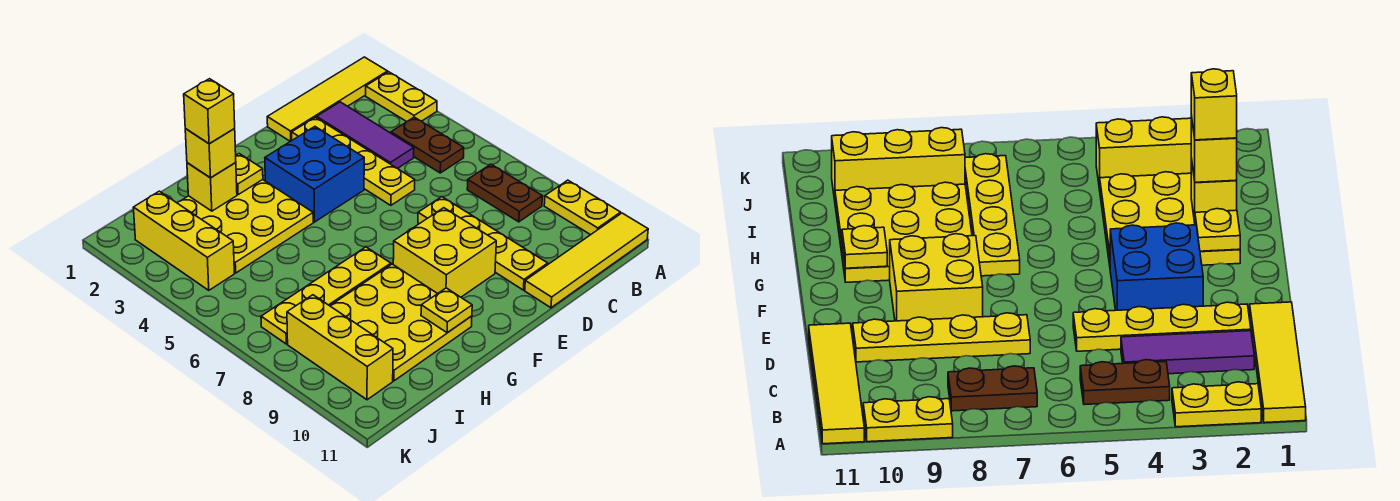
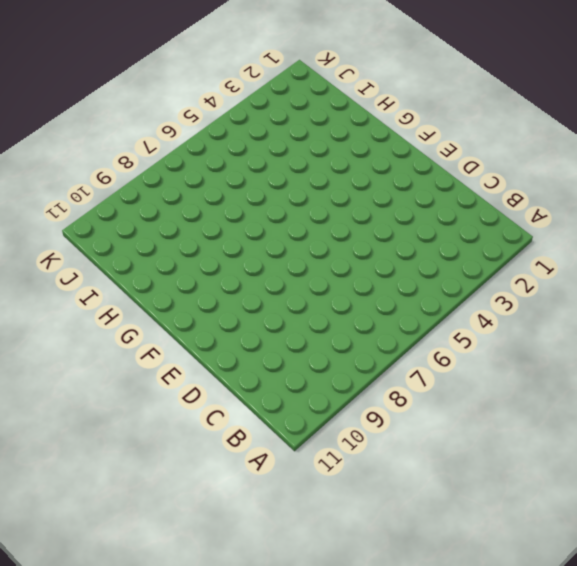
none -> yellow 1x4 tile [267,57,388,141]
none -> yellow 1x2 plate [366,72,437,122]
none -> yellow 1x2 plate [544,180,621,235]

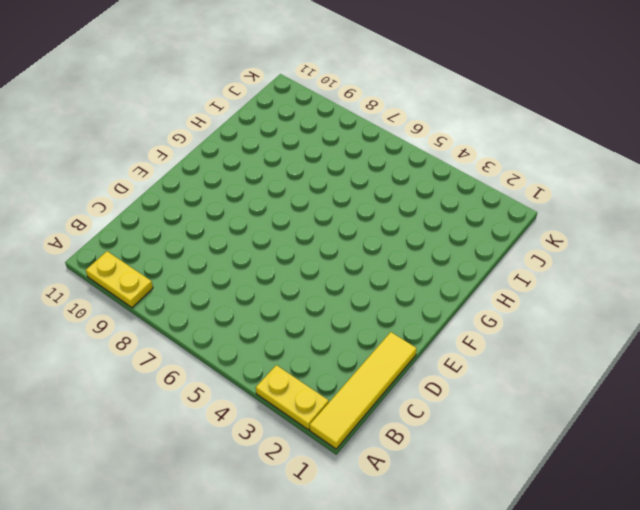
none -> yellow 1x4 tile [525,213,648,308]
none -> brown 1x2 plate [391,117,464,173]
none -> brown 1x2 plate [467,164,542,222]

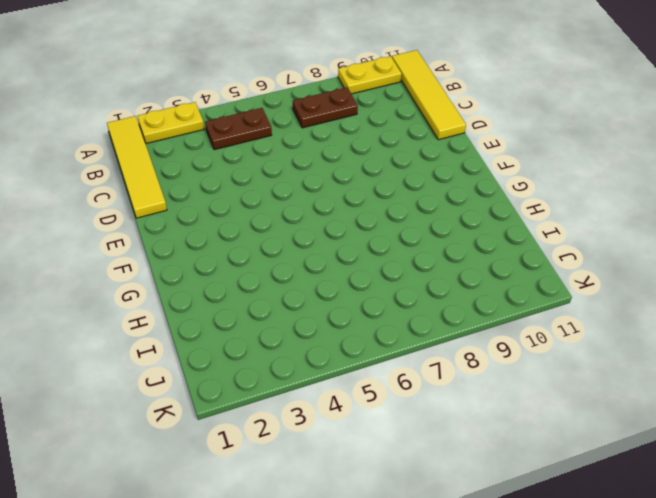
none -> purple 1x3 tile [317,102,414,169]
none -> yellow 1x4 plate [292,117,415,205]
none -> yellow 1x4 plate [418,197,548,290]

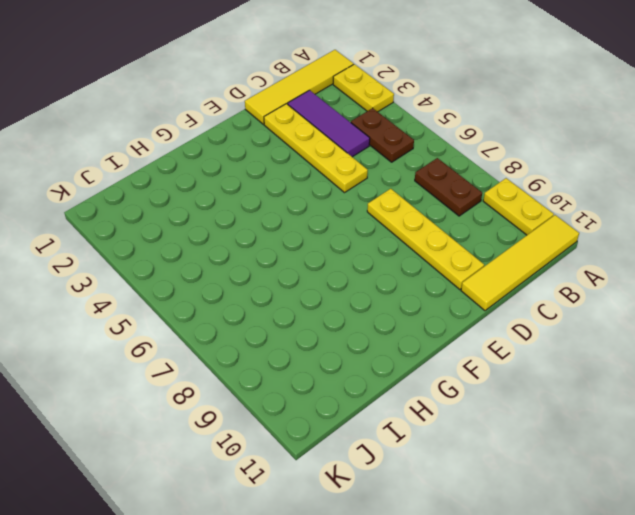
none -> blue 2x2 brick [265,127,364,222]
none -> yellow 2x2 brick [393,208,496,297]
none -> yellow 3x3 plate [178,180,313,273]

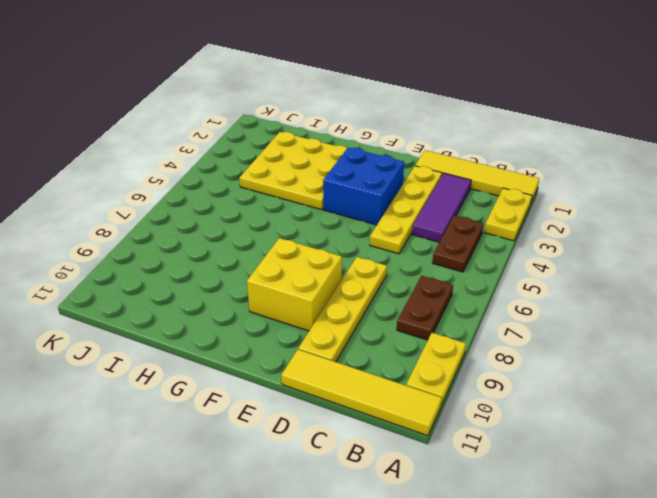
none -> yellow 1x4 plate [261,247,391,344]
none -> yellow 3x3 plate [330,264,472,381]
none -> yellow 1x3 brick [133,191,234,290]

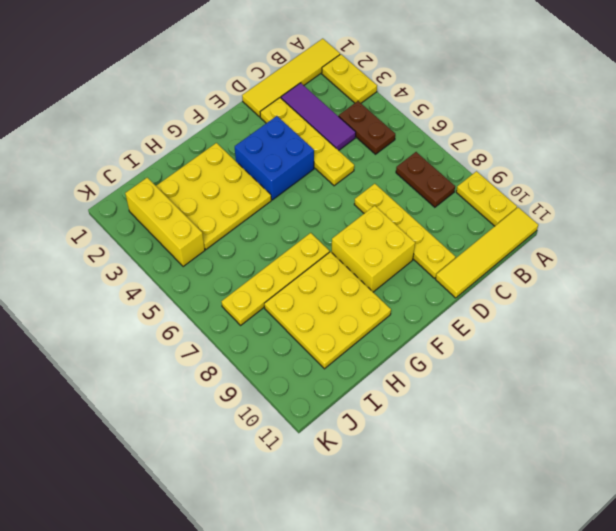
none -> yellow 1x3 brick [287,295,393,400]
none -> yellow 1x1 plate [236,154,263,194]
none -> yellow 1x1 plate [421,288,472,333]

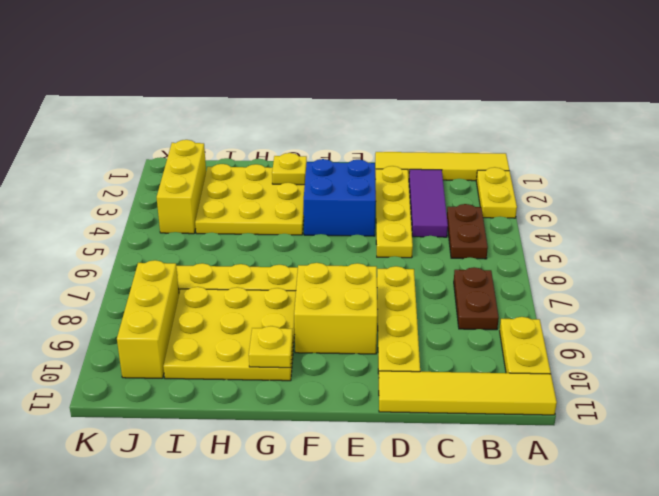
none -> yellow 1x1 brick [187,163,237,211]
none -> yellow 1x1 brick [185,129,236,178]
none -> yellow 1x1 brick [184,79,235,144]

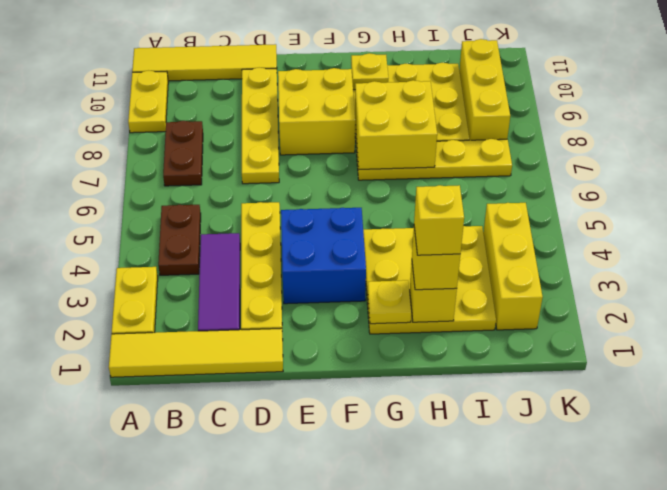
yellow 2x2 brick [355,80,437,169] -> none

